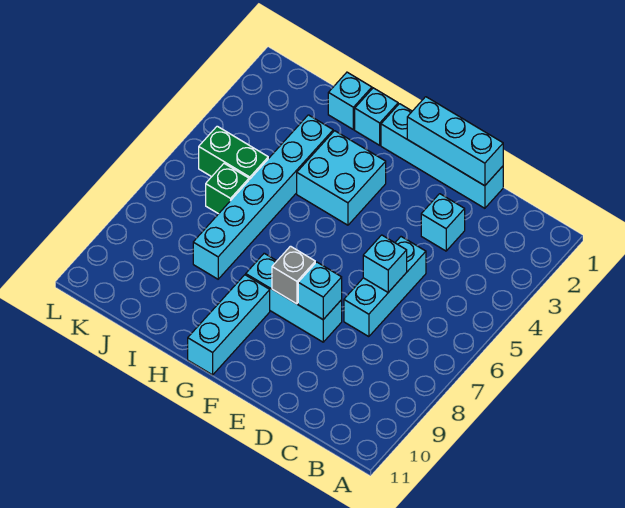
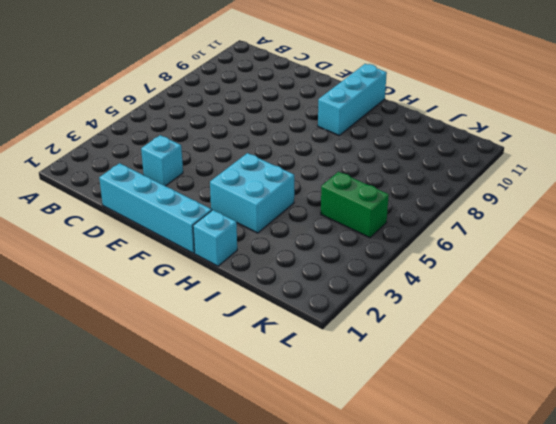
none -> cyan 1x3 brick [344,237,426,337]
none -> cyan 1x3 brick [246,253,342,342]
none -> cyan 1x1 brick [328,72,372,130]

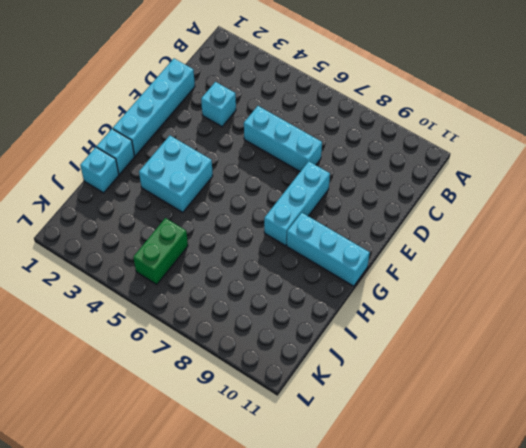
none -> cyan 1x6 brick [193,115,333,279]
none -> green 1x1 brick [206,164,249,214]
none -> cyan 1x3 brick [407,97,503,186]

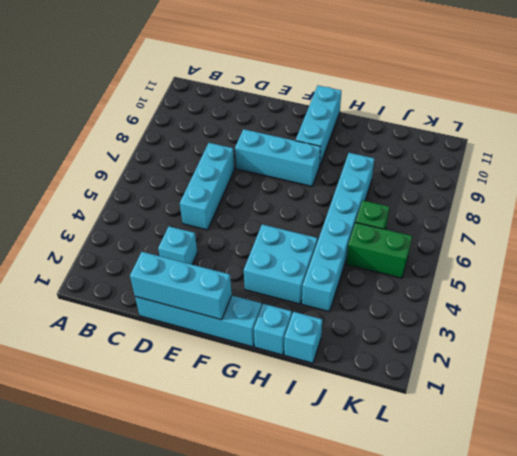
none -> cyan 1x1 brick [363,235,407,292]
none -> cyan 1x1 brick [298,262,342,319]
none -> grey 1x1 brick [272,246,315,304]

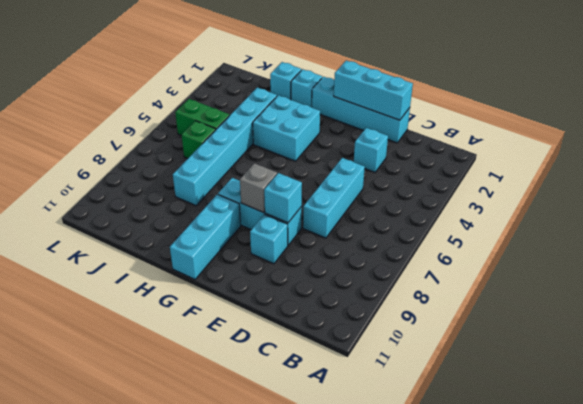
cyan 1x1 brick [250,214,288,264] -> cyan 1x1 brick moved to [363,235,407,292]

